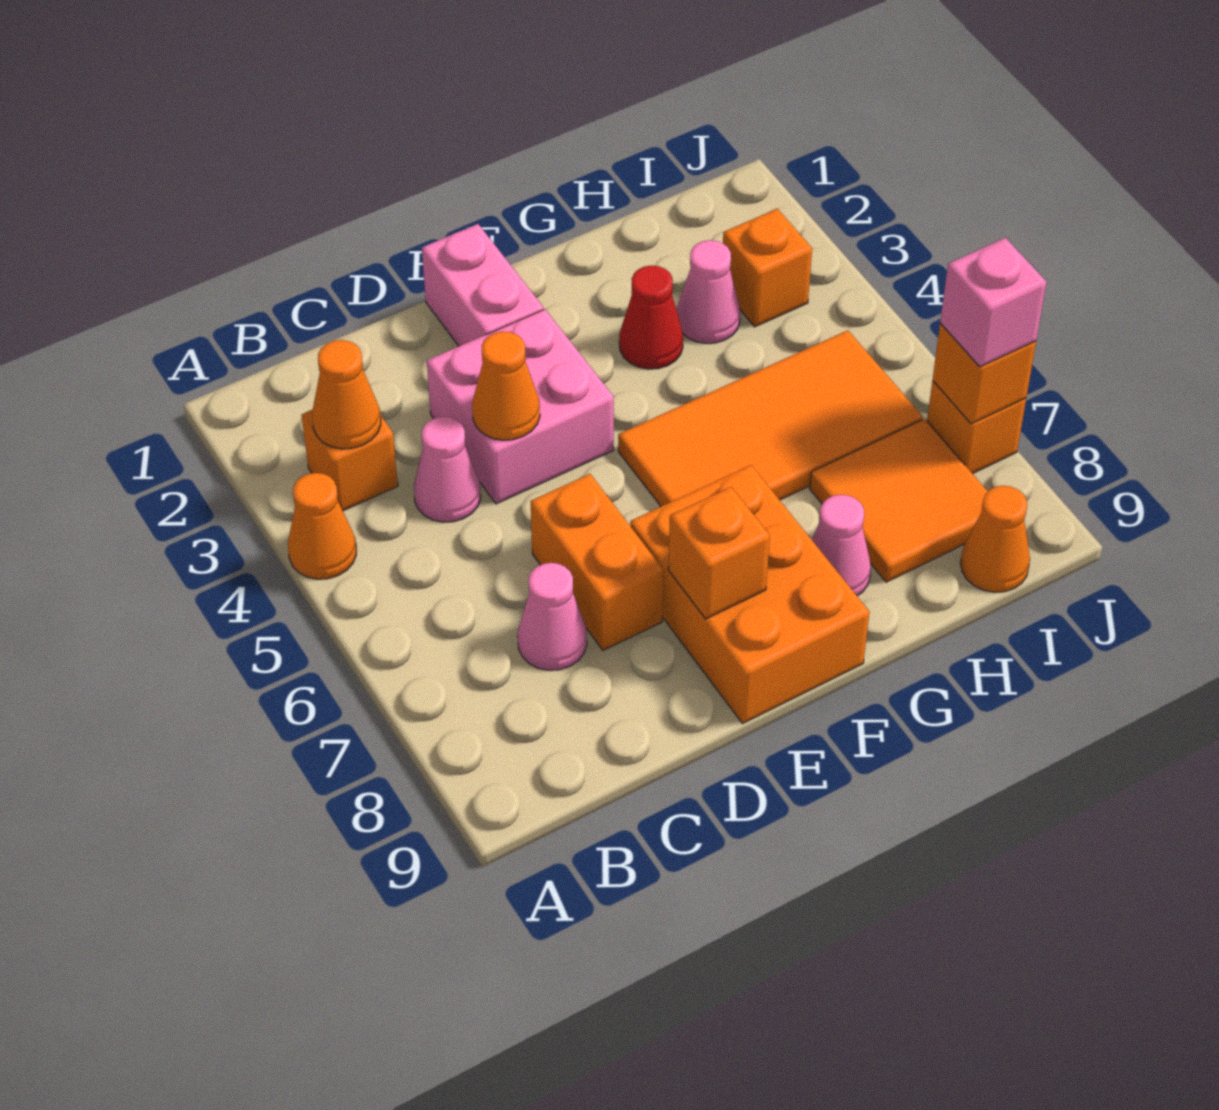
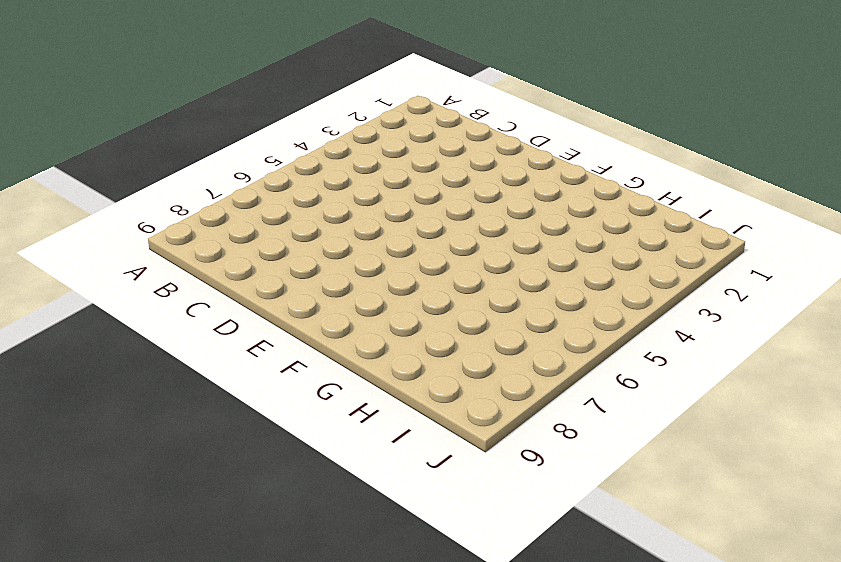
none -> orange 1x1 cone [288,473,356,579]
none -> orange 1x1 brick [302,410,398,511]
none -> pink 1x1 cone [414,416,481,522]

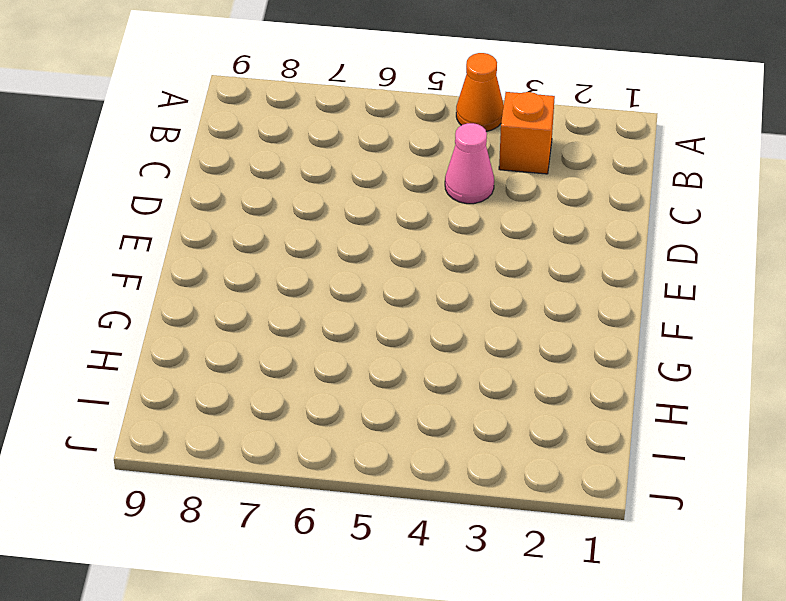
none -> pink 1x1 cone [518,563,587,670]
none -> pink 2x2 brick [427,309,614,504]
none -> orange 1x2 brick [531,474,663,650]

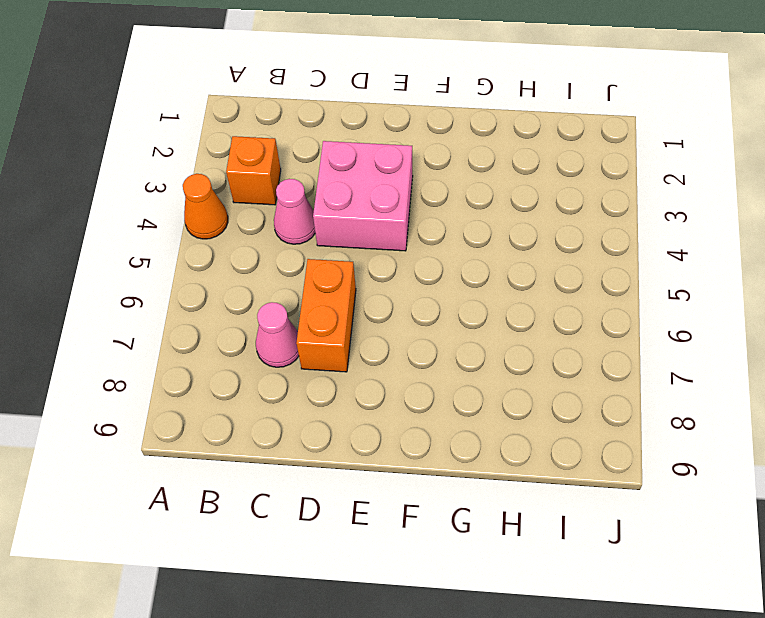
none -> pink 1x2 brick [422,224,544,346]
none -> orange 2x3 brick [630,465,869,723]
none -> orange 2x4 tile [618,330,923,506]

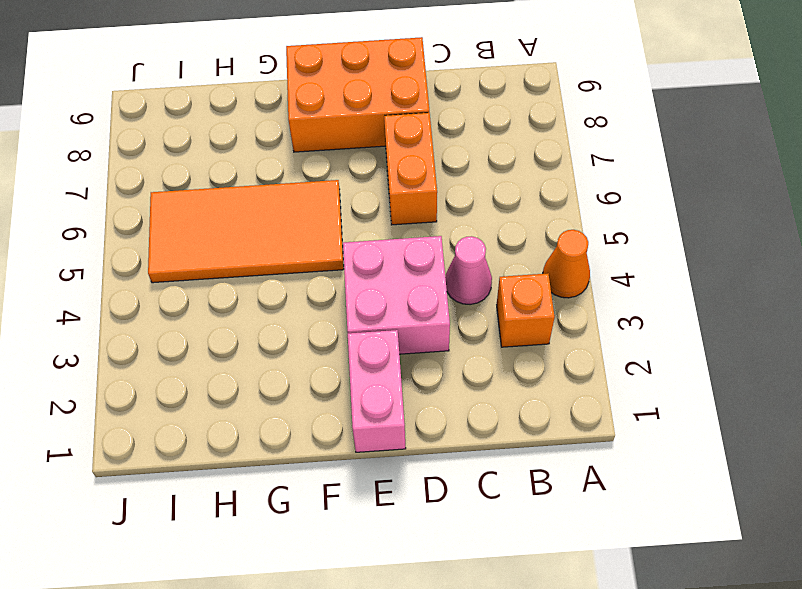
orange 2x3 brick [286,37,429,152] -> orange 2x3 brick turned to [630,465,869,723]
none -> pink 1x1 cone [518,563,587,670]
none -> red 1x1 cone [619,266,683,369]
none -> pink 1x1 cone [812,495,871,596]

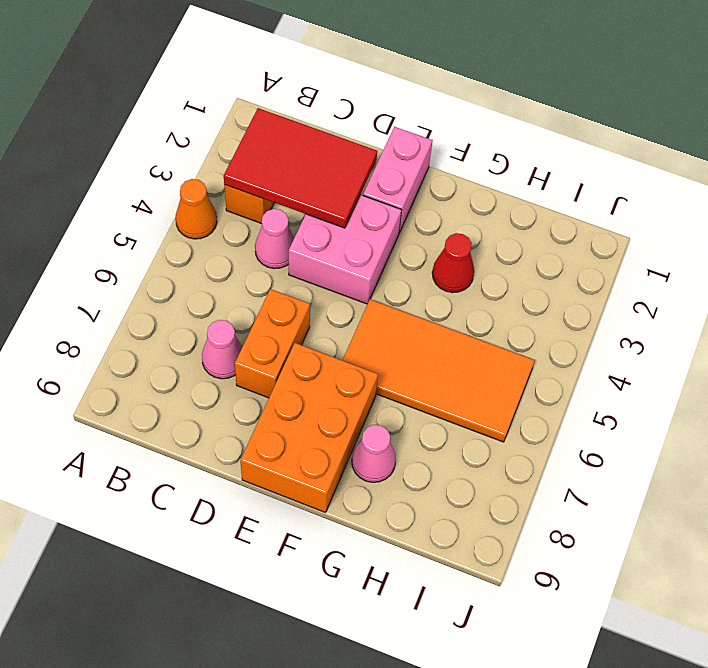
red 2x3 tile [224,108,377,228] -> orange 1x1 cone [312,340,381,449]
none -> pink 1x1 cone [677,240,740,343]
none -> orange 2x2 tile [810,419,988,582]
none -> orange 1x1 brick [723,209,812,327]

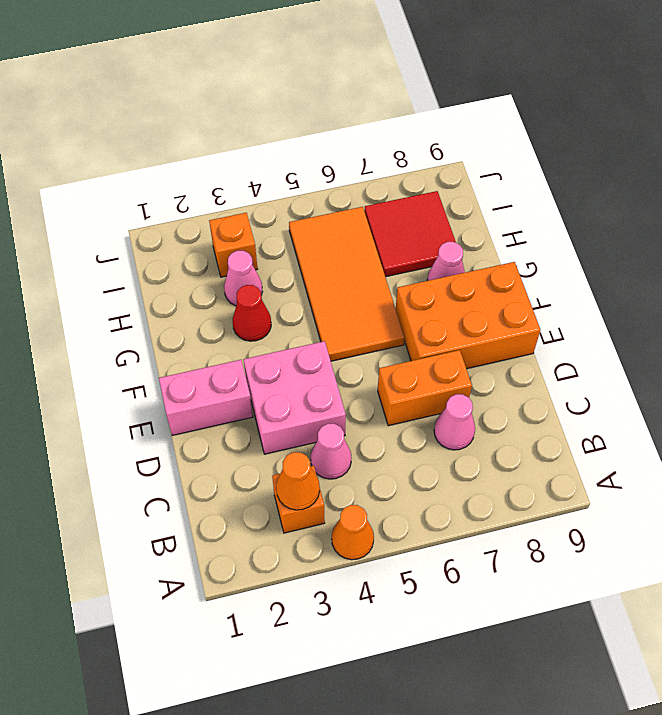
red 2x2 tile [364,191,456,277] -> orange 2x2 tile [810,419,988,582]
none -> orange 1x1 cone [960,486,1030,592]
none -> orange 1x1 brick [927,381,1026,474]
none -> orange 1x1 cone [472,331,540,440]

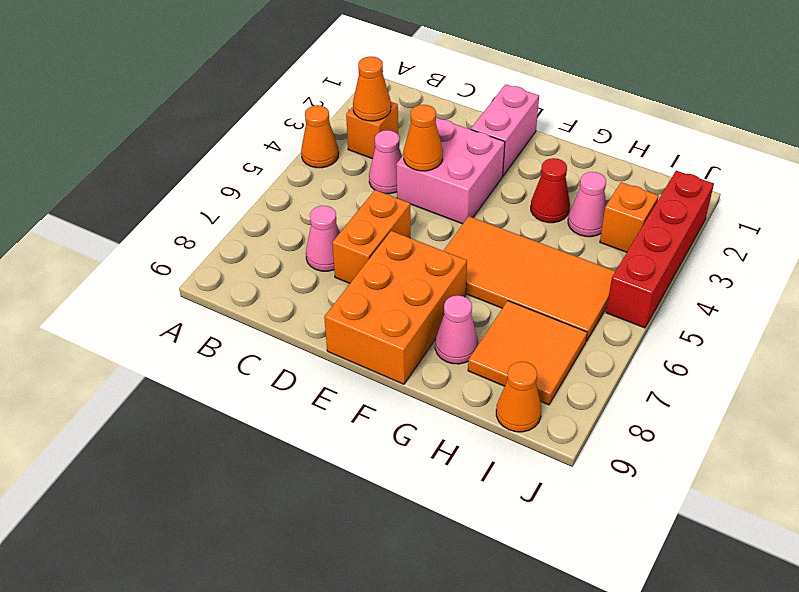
red 1x4 brick [606,171,714,328] -> none
none -> orange 1x1 brick [927,381,1026,474]
none -> orange 1x1 brick [668,487,770,619]
none -> orange 1x1 brick [933,323,1036,424]

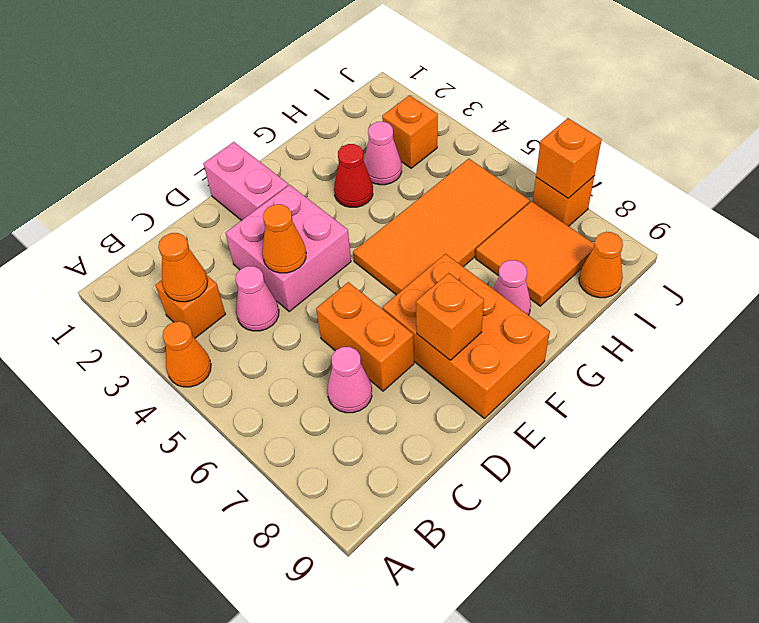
none -> pink 1x1 brick [940,238,1046,367]

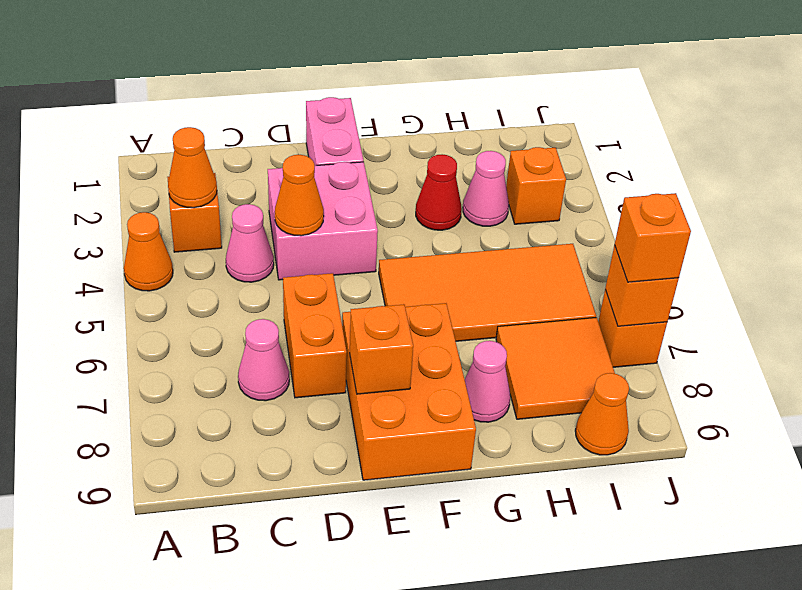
orange 1x1 brick [615,193,691,282] -> pink 1x1 brick [940,238,1046,367]

